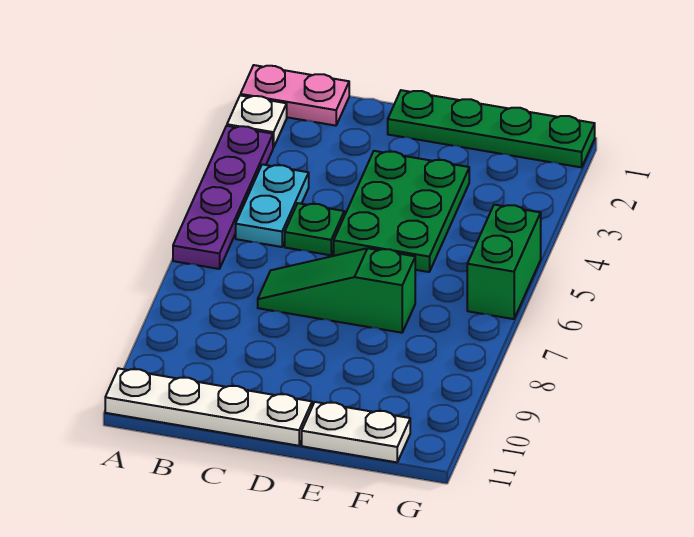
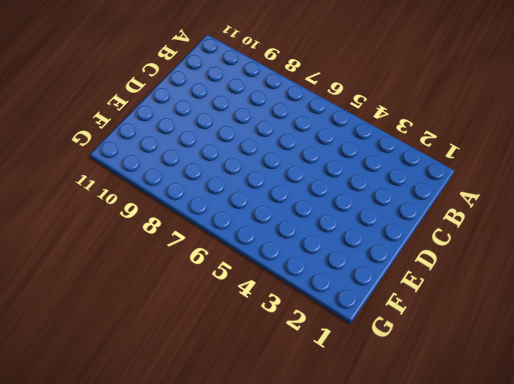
none -> pink 1x2 plate [241,65,349,126]
none -> white 1x1 plate [227,95,287,148]

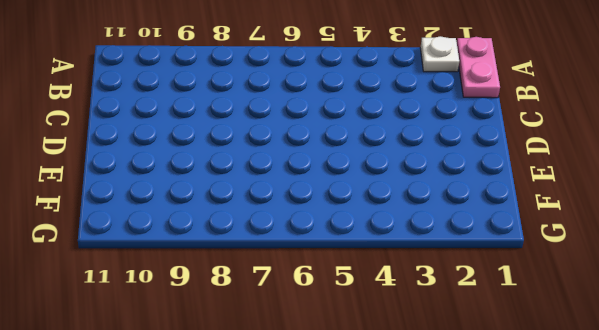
none -> purple 1x4 plate [173,126,273,269]
none -> white 1x4 plate [105,368,312,446]

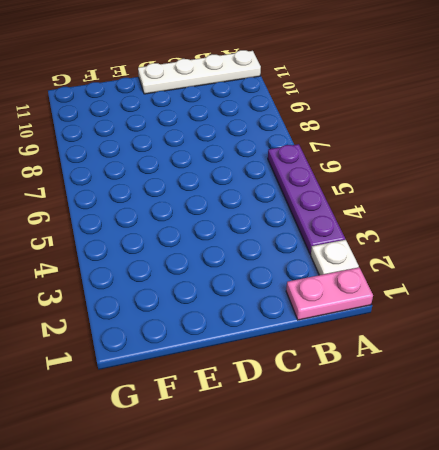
none -> cyan 1x2 plate [236,164,309,247]
none -> green 1x1 plate [285,203,344,255]

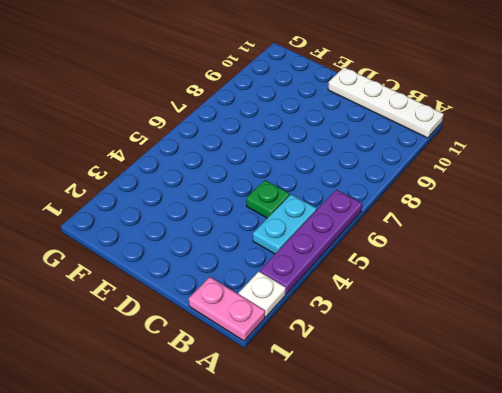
none -> green 1x3 slope [258,248,415,333]
none -> green 1x4 plate [388,90,595,167]

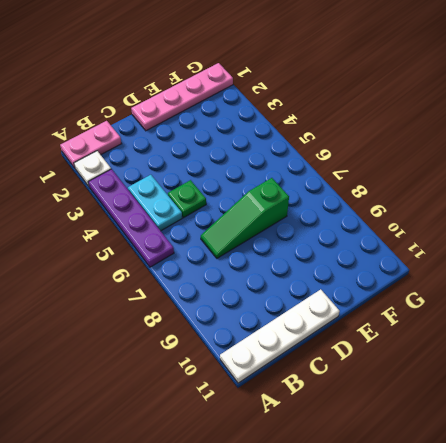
pink 1x4 plate [131,63,233,131] -> green 1x4 plate [388,90,595,167]
none -> green 2x3 plate [334,151,469,272]
none -> white 1x2 plate [302,402,410,462]

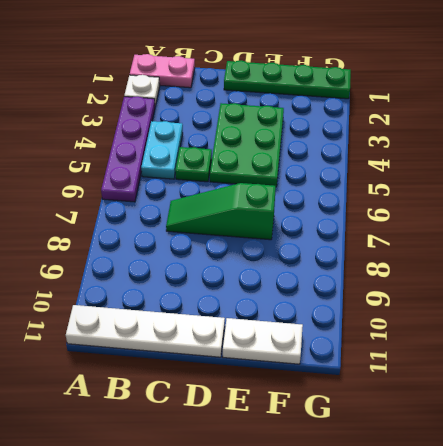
none -> green 1x2 brick [467,205,541,319]

